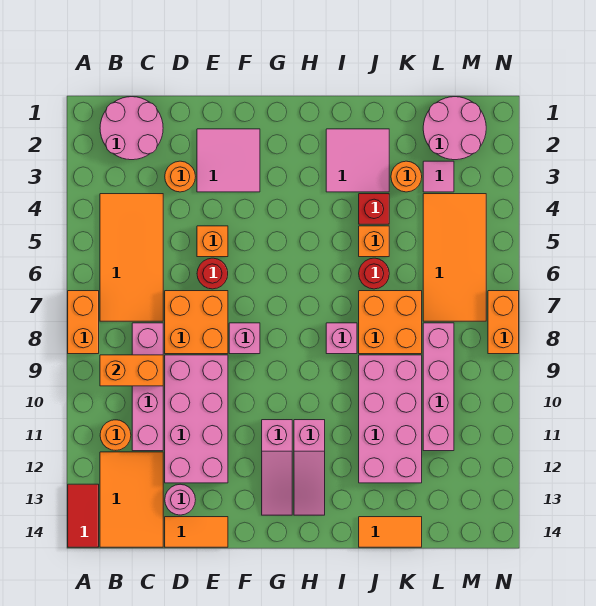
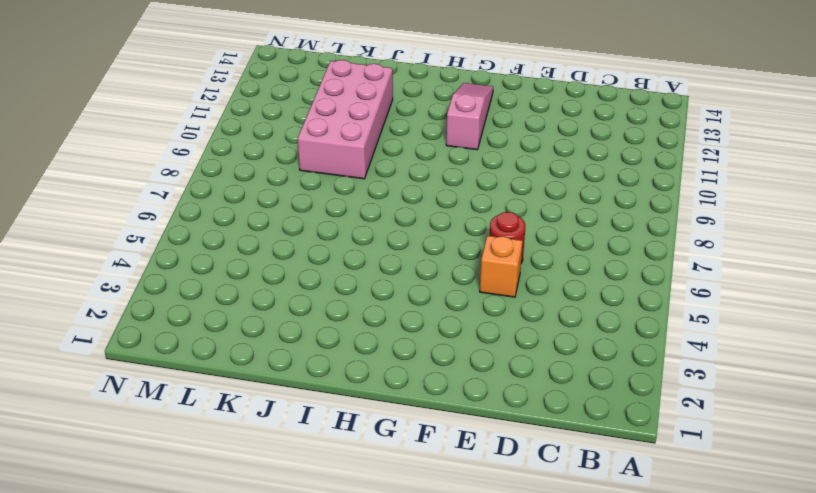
none -> orange 1x2 brick [68,291,99,354]
none -> red 1x2 tile [68,484,99,547]
none -> pink 2x2 round brick [100,97,163,160]
none -> orange 2x4 tile [100,194,163,321]

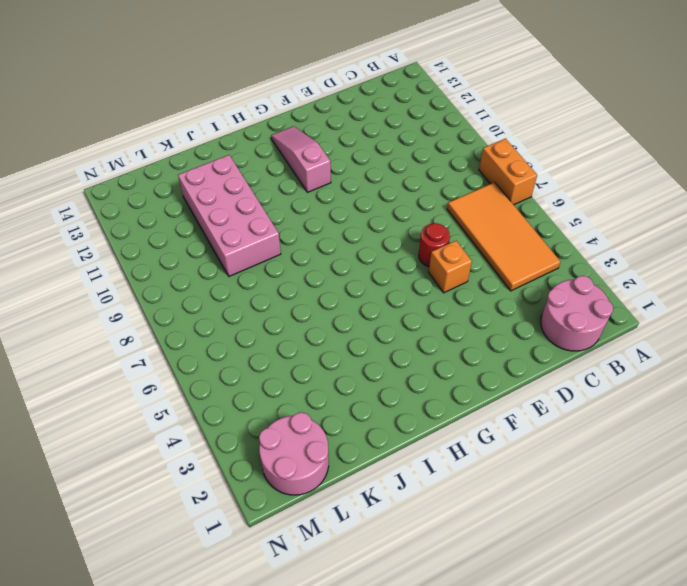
none -> red 1x2 tile [68,484,99,547]
none -> orange 1x1 round brick [100,420,131,450]
none -> orange 2x3 tile [100,452,163,547]
none -> pink 1x4 brick [132,323,163,451]

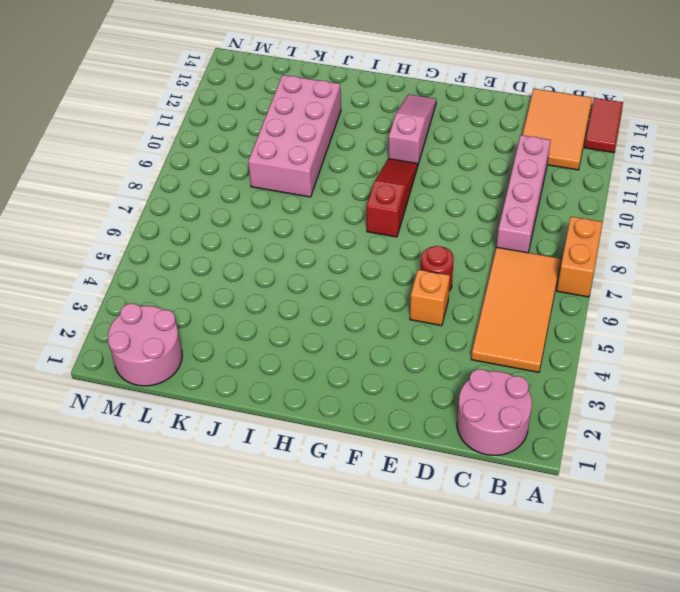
red 1x3 slope [367,159,417,237] -> none
none -> orange 1x1 round brick [100,420,131,450]
none -> orange 1x1 round brick [165,161,195,192]
none -> orange 2x2 brick [165,291,228,354]
none -> pink 2x4 brick [165,355,228,483]

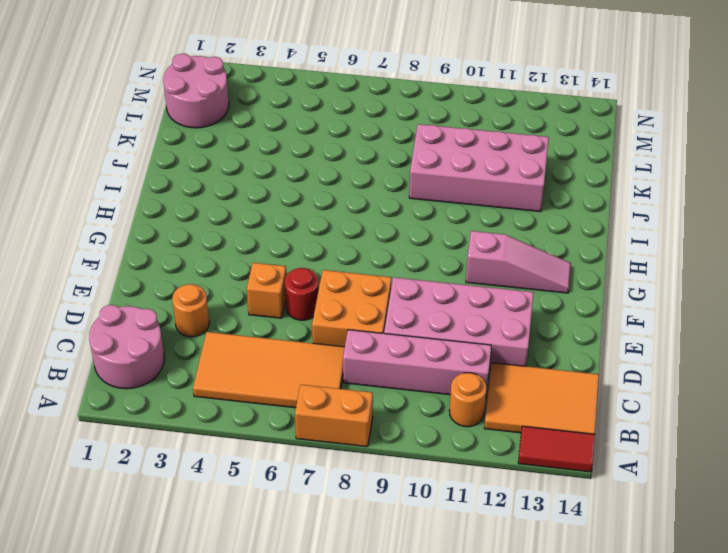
none -> pink 1x1 round brick [165,484,195,515]
none -> orange 1x2 tile [165,517,228,547]
none -> pink 2x2 tile [197,129,260,192]
none -> pink 1x1 brick [229,323,260,354]

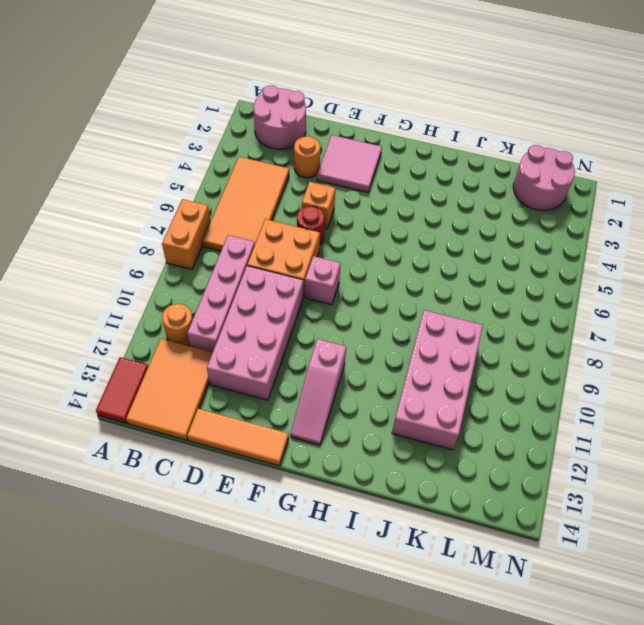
orange 1x3 tile [187,409,289,466] -> orange 1x2 tile [165,517,228,547]
none -> pink 1x1 round brick [165,484,195,515]
none -> pink 1x3 slope [294,420,325,515]
none -> pink 2x2 tile [326,129,389,192]
none -> pink 1x1 brick [326,323,357,354]

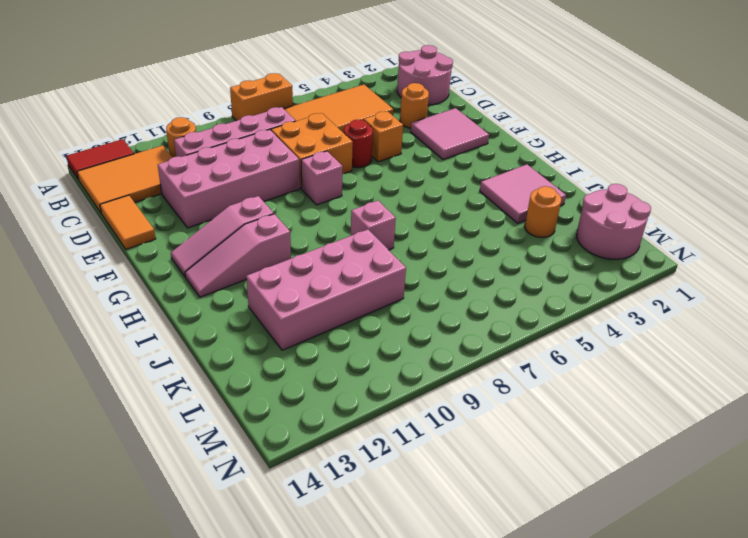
none -> pink 1x1 round brick [165,484,195,515]
none -> red 1x1 brick [359,194,389,224]
none -> orange 1x1 brick [359,226,389,257]
none -> red 1x1 round brick [359,258,389,289]

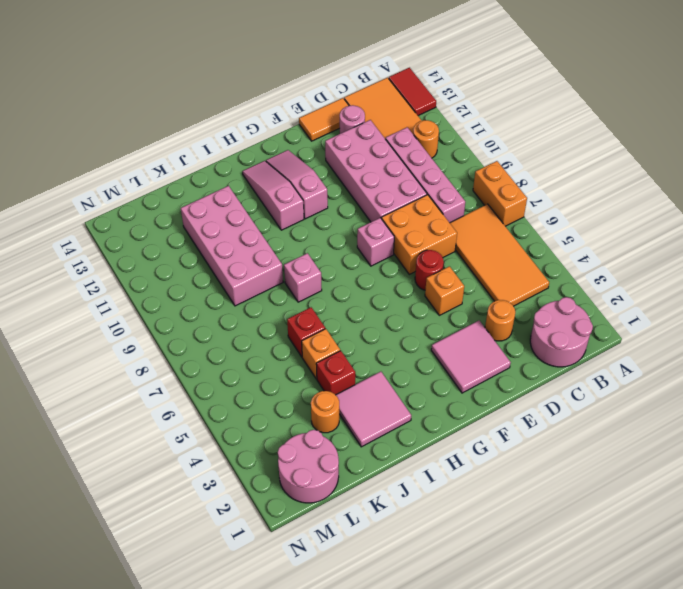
red 1x1 brick [287,307,325,357] -> red 1x1 round brick [359,258,389,289]
none -> orange 2x2 brick [359,291,422,354]
none -> orange 1x2 tile [359,517,422,547]
none -> pink 1x1 tile [423,161,454,192]
none -> orange 2x4 tile [423,194,486,321]

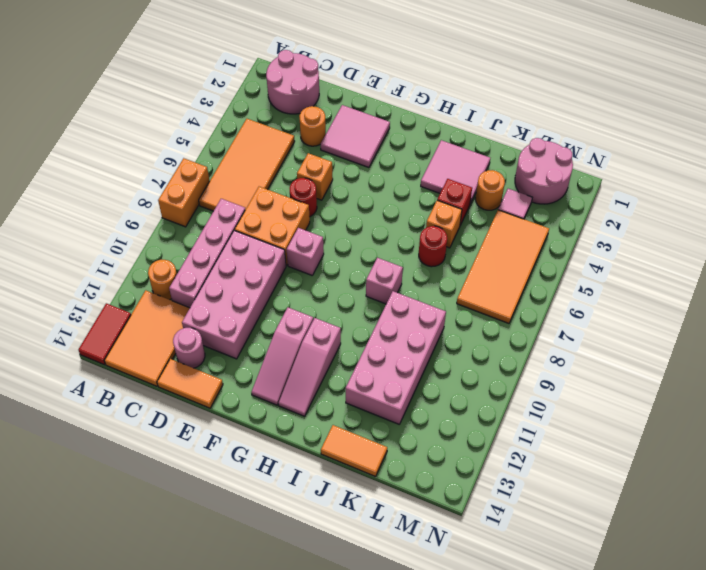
none -> orange 2x2 brick [359,291,422,354]
none -> pink 1x4 brick [423,323,454,451]
none -> orange 1x2 brick [488,291,519,354]
none -> orange 1x2 brick [100,355,163,386]

